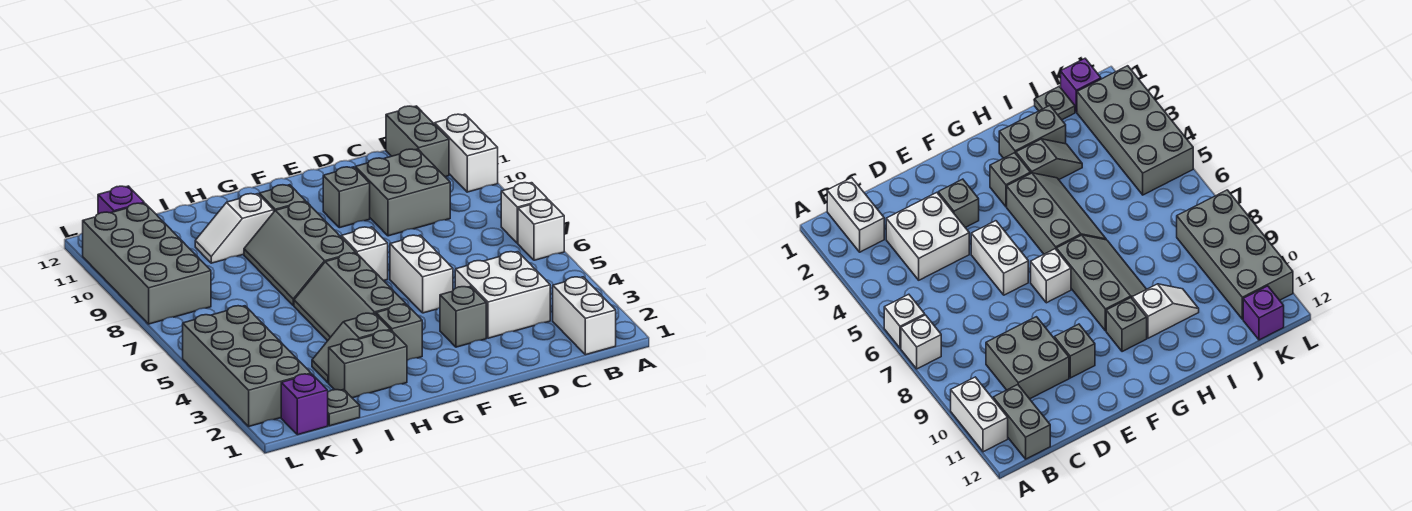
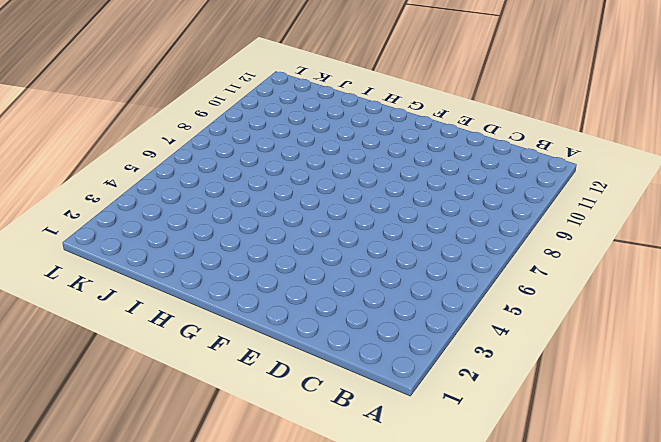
none -> white 1x1 brick [518,200,564,260]
none -> white 1x1 brick [501,183,548,243]
none -> white 1x2 brick [435,114,498,192]

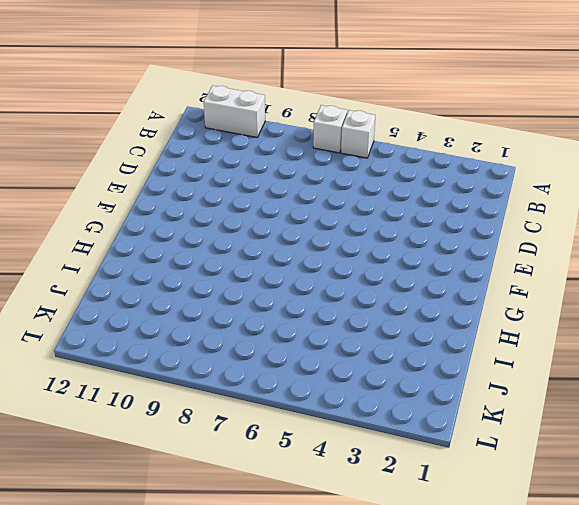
none -> white 1x2 brick [553,277,616,355]
none -> grey 1x2 brick [386,106,449,177]
none -> white 2x2 brick [455,252,550,338]

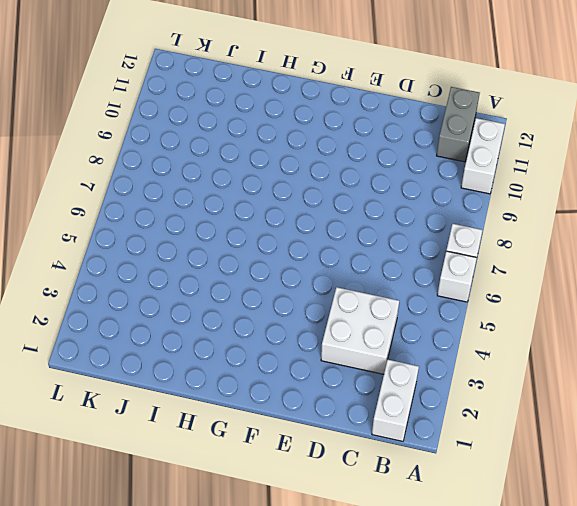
none -> grey 2x2 brick [355,149,450,236]
none -> grey 1x1 brick [440,286,486,347]
none -> white 1x2 brick [390,235,453,313]

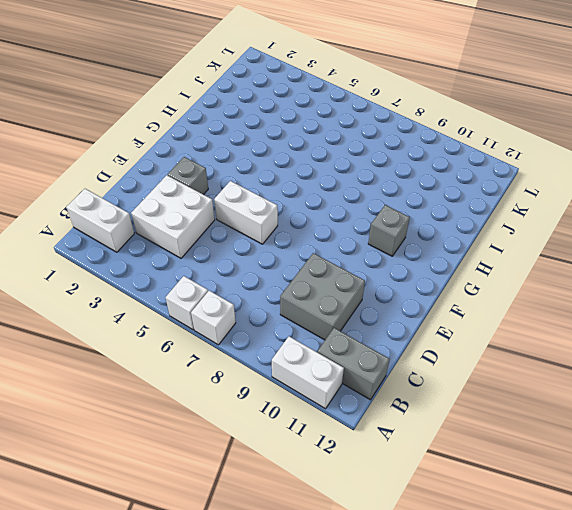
none -> grey 1x1 brick [323,167,370,228]
none -> white 1x1 brick [341,227,388,281]
none -> grey 1x1 brick [376,304,422,360]

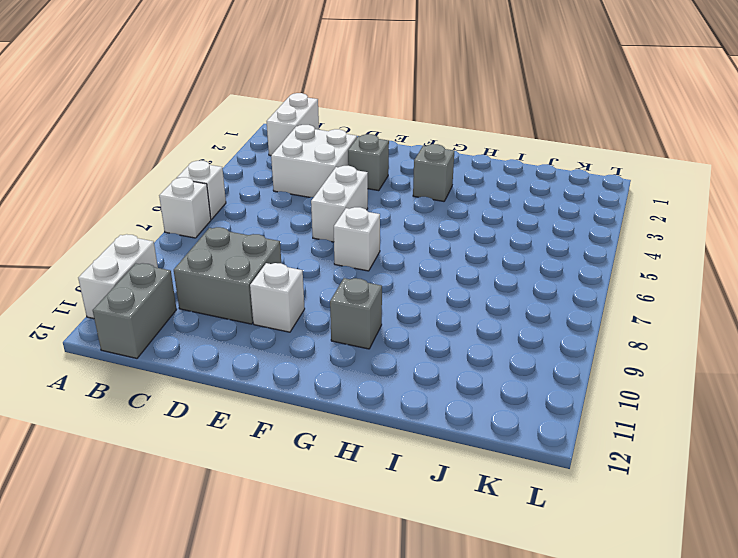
white 1x1 brick [250,263,305,332] -> grey 1x1 brick [323,167,370,228]
none -> grey 2x3 slope [294,253,406,341]
none -> grey 2x3 slope [244,202,356,306]
none -> grey 1x2 brick [329,330,407,398]

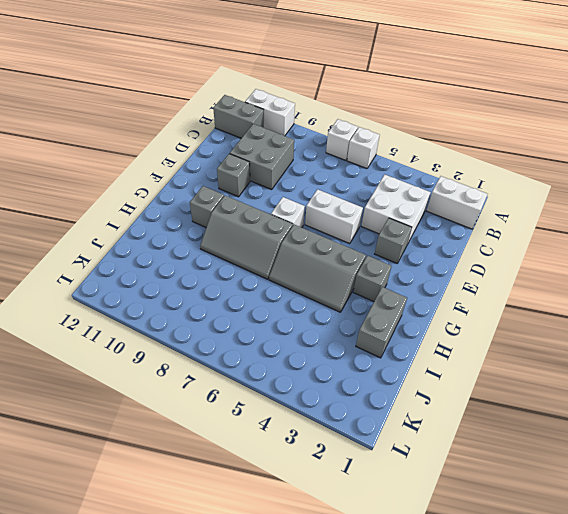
none -> grey 1x2 slope [312,313,390,383]
none -> white 1x2 slope [195,194,274,263]
none -> grey 1x1 plate [328,389,360,426]

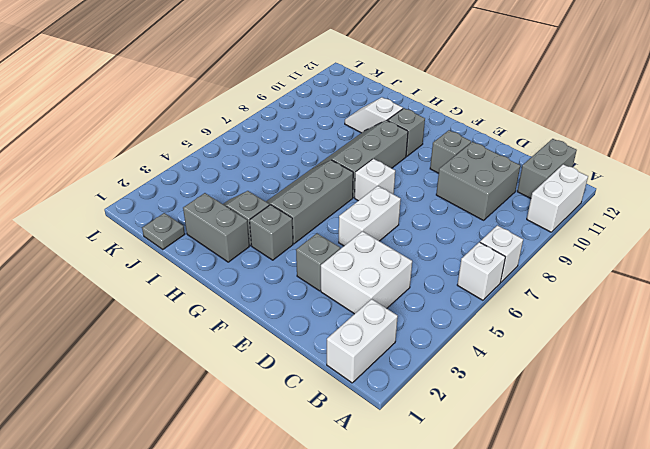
none -> purple 1x1 brick [281,374,328,435]
none -> grey 2x4 brick [183,306,311,426]
none -> grey 2x4 brick [83,203,211,324]

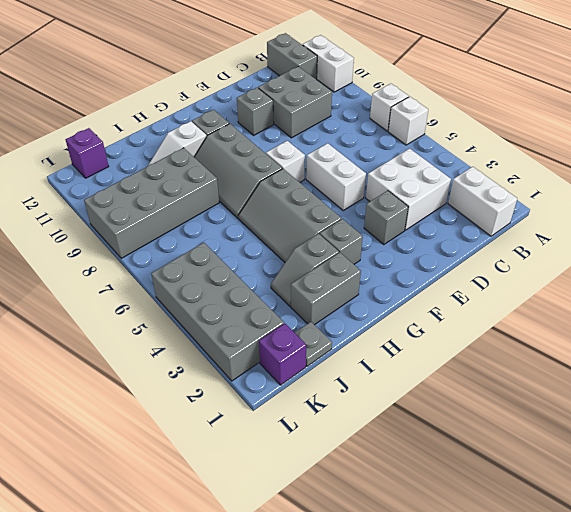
grey 2x4 brick [84,148,219,258] -> grey 2x4 brick turned to [83,203,211,324]

